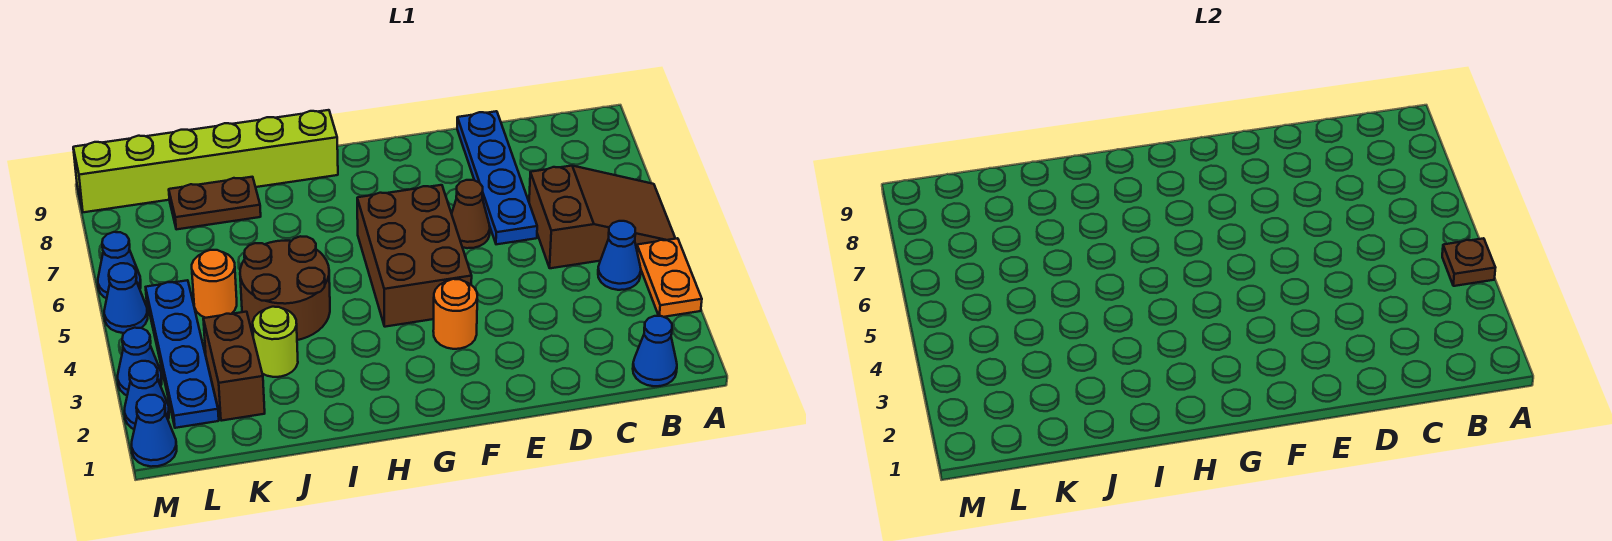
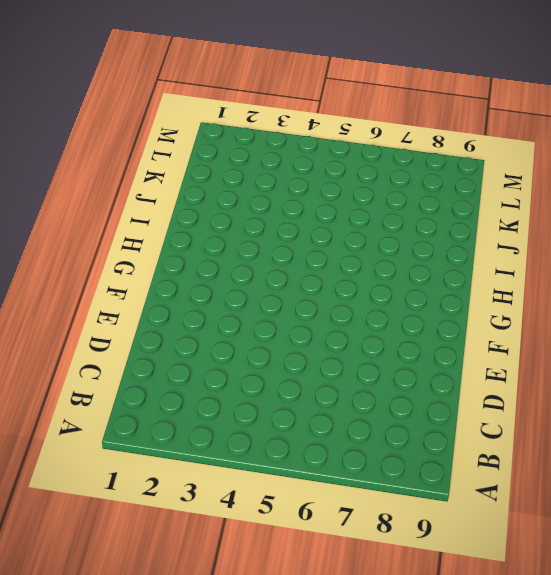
none -> orange 1x2 plate [637,238,702,317]
none -> brown 2x3 slope [529,166,675,268]
none -> blue 1x1 cone [633,316,677,386]

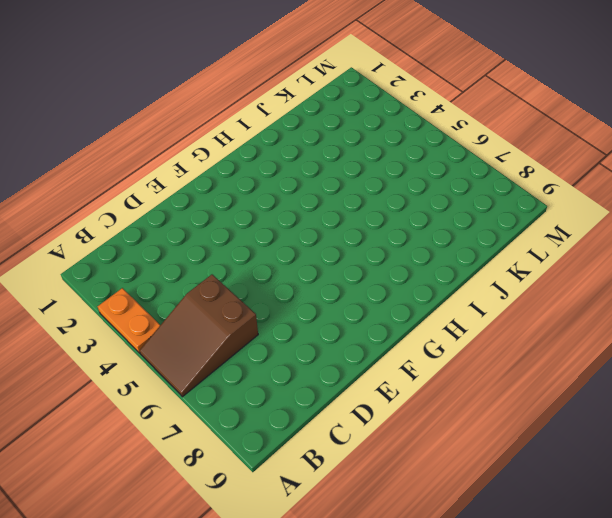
none -> blue 1x1 cone [633,316,677,386]
none -> blue 1x1 cone [598,221,641,290]
none -> blue 1x4 plate [457,111,537,244]

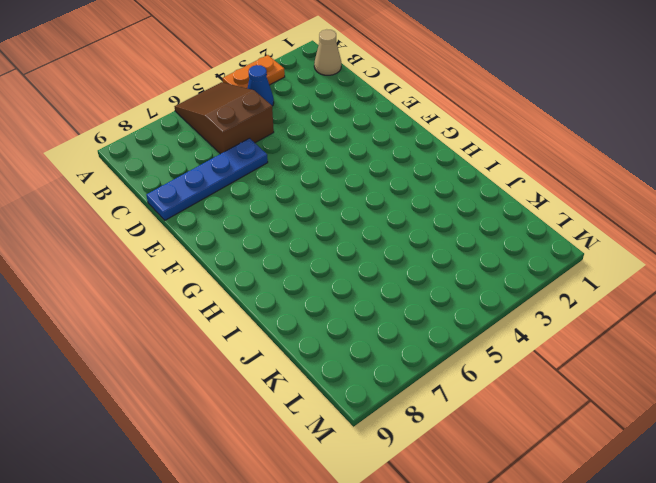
tan 1x1 cone [314,29,341,75] -> blue 1x1 cone [633,316,677,386]
none -> brown 1x1 cone [452,180,490,248]
none -> orange 1x1 round brick [433,279,477,349]
none -> brown 2x3 brick [357,185,472,327]

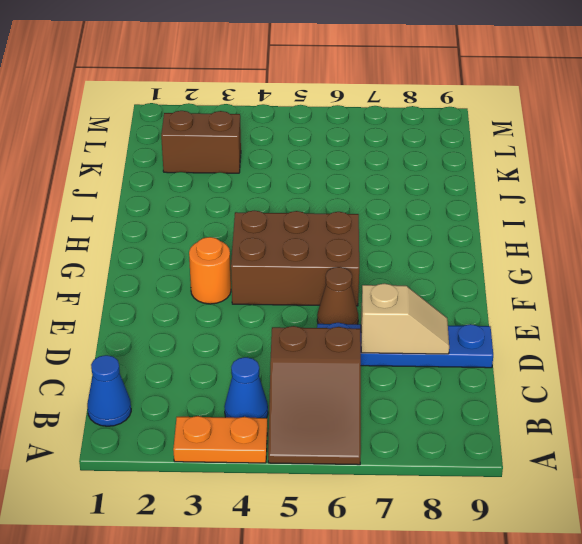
tan 1x2 slope [361,283,449,354] -> none
none -> lime 1x6 brick [73,110,338,212]
none -> brown 2x2 round brick [240,236,330,340]
none -> lime 1x1 round brick [253,307,298,377]

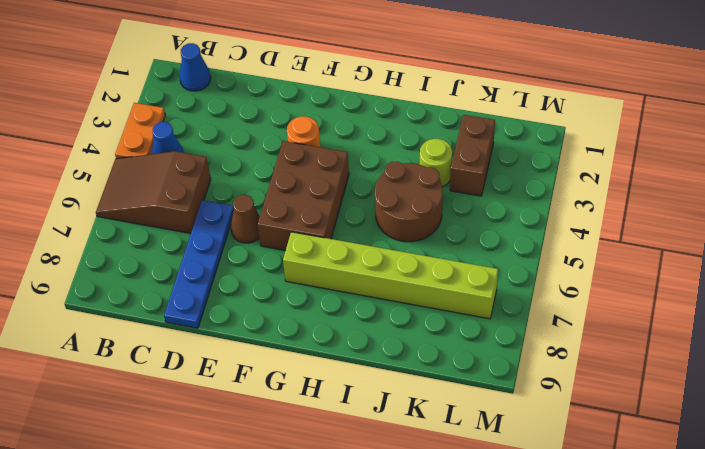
lime 1x6 brick [283,232,498,319] -> lime 1x6 brick moved to [73,110,338,212]
none -> brown 1x2 plate [169,177,261,229]
none -> orange 1x1 round brick [192,250,237,318]
none -> blue 1x4 plate [146,280,219,428]

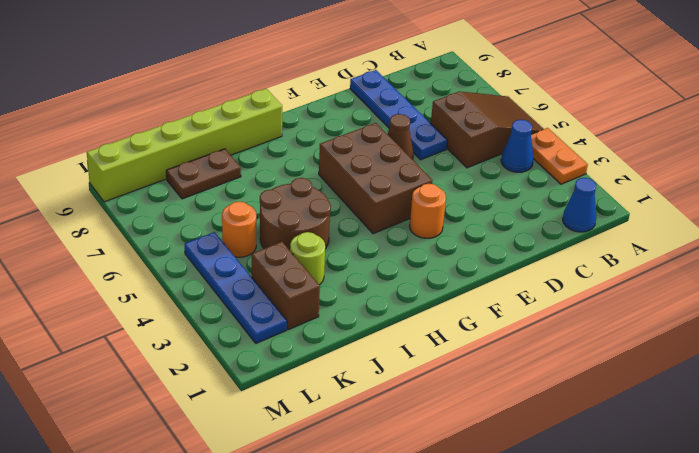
none -> blue 1x1 cone [132,395,177,467]
none -> blue 1x1 cone [125,361,169,429]
none -> blue 1x1 cone [118,328,162,395]

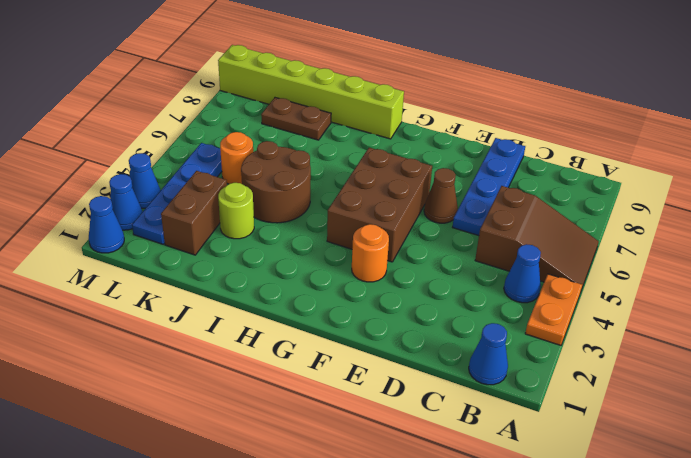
none -> blue 1x1 cone [104,263,148,333]
none -> blue 1x1 cone [98,232,141,298]
none -> brown 1x1 plate [1442,238,1495,286]

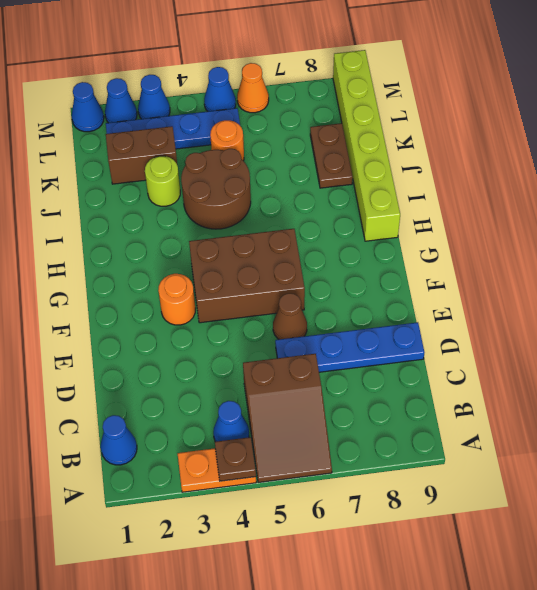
orange 1x1 cone [237,63,269,113] -> blue 1x1 cone [98,232,141,298]

